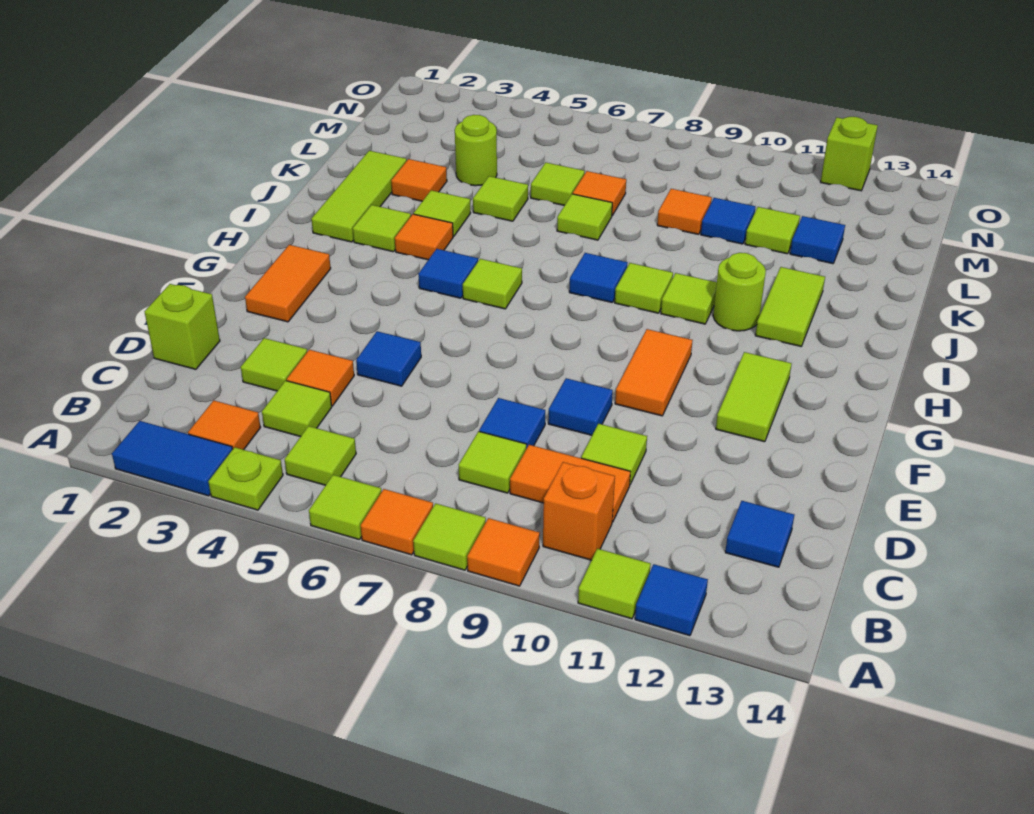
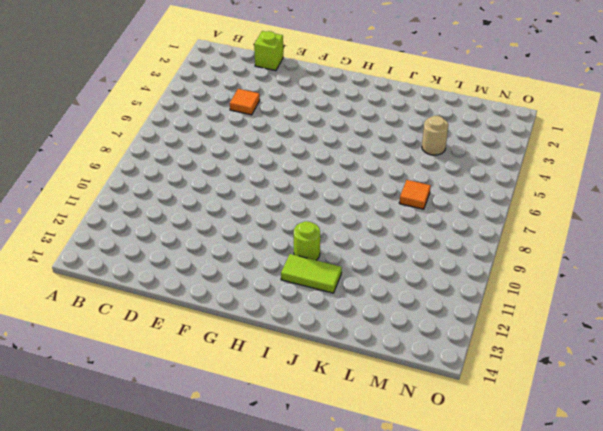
tan 1x1 round brick [422,116,448,155] -> lime 1x1 round brick [455,115,497,186]
none -> blue 1x2 tile [112,421,233,496]
none -> lime 1x1 plate [208,447,283,510]
none -> lime 1x1 tile [309,475,381,540]
none -> orange 1x1 tile [361,489,433,555]

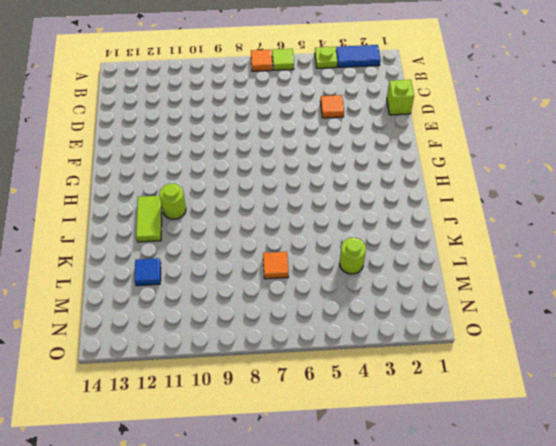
none -> lime 1x1 tile [413,503,486,570]
none -> orange 1x1 tile [467,518,540,586]
none -> lime 1x1 tile [578,549,651,619]
none -> blue 1x1 tile [635,564,708,636]

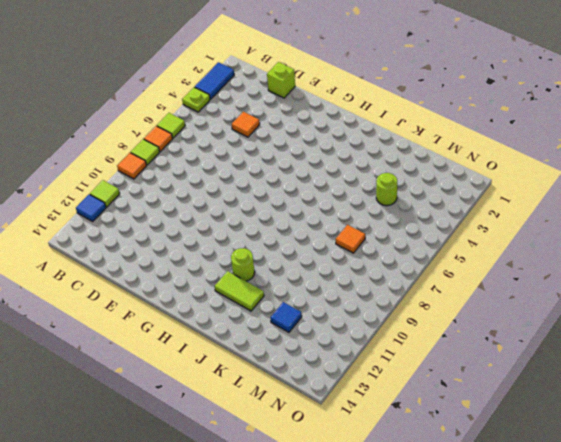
none -> orange 1x1 tile [188,400,261,450]
none -> lime 1x1 tile [284,426,356,485]
none -> orange 1x1 brick [543,462,615,560]
none -> lime 1x1 tile [262,381,332,437]

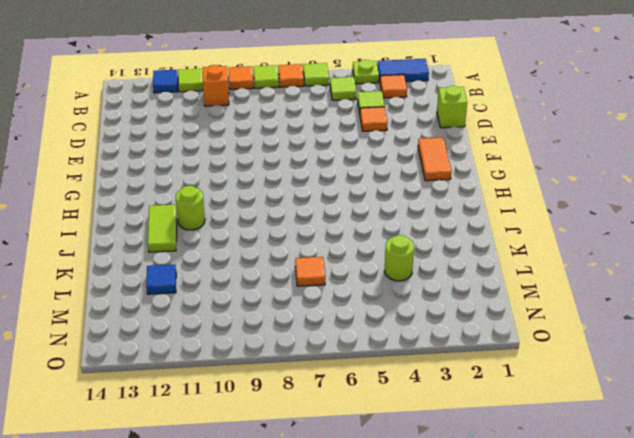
none -> lime 1x1 tile [459,431,526,493]
none -> orange 1x2 tile [510,445,630,522]
none -> blue 1x1 tile [725,501,794,567]
none -> lime 1x1 tile [241,338,307,391]

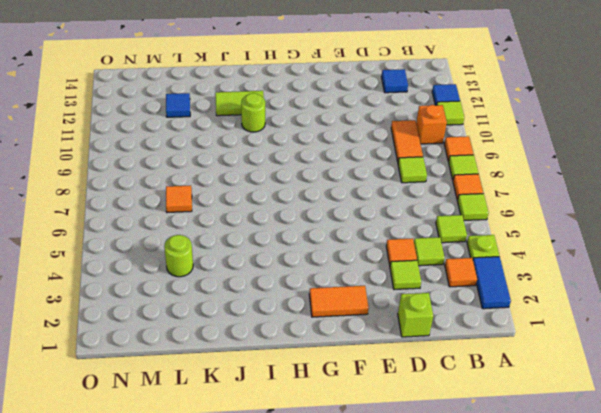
none -> blue 1x1 tile [479,398,545,449]
none -> lime 1x1 tile [581,424,647,484]
none -> blue 1x1 tile [356,331,421,386]
none -> blue 1x1 tile [548,378,613,435]

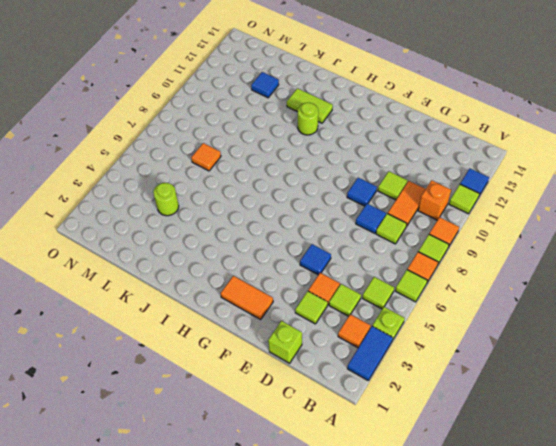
none -> blue 1x1 tile [725,501,794,567]
none -> orange 1x2 tile [615,329,693,416]
none -> lime 1x2 tile [716,352,792,442]
none -> blue 1x1 tile [418,249,478,298]

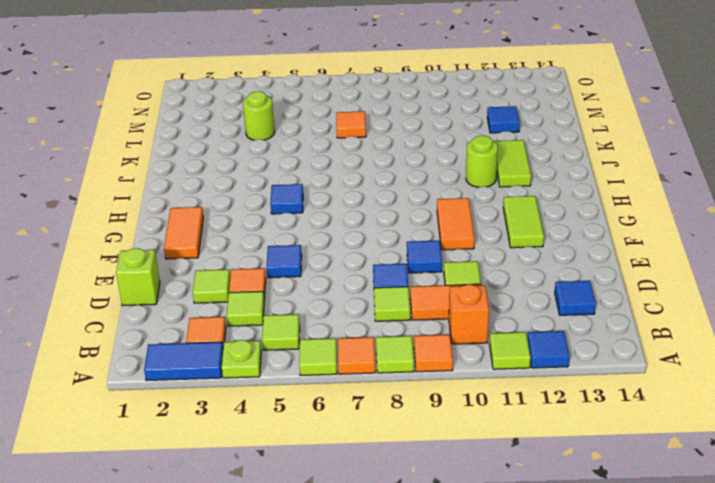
none -> lime 1x1 tile [463,259,522,309]
none -> lime 1x3 tile [311,151,407,242]
none -> lime 1x1 tile [353,205,411,252]
none -> orange 1x1 tile [395,214,453,260]

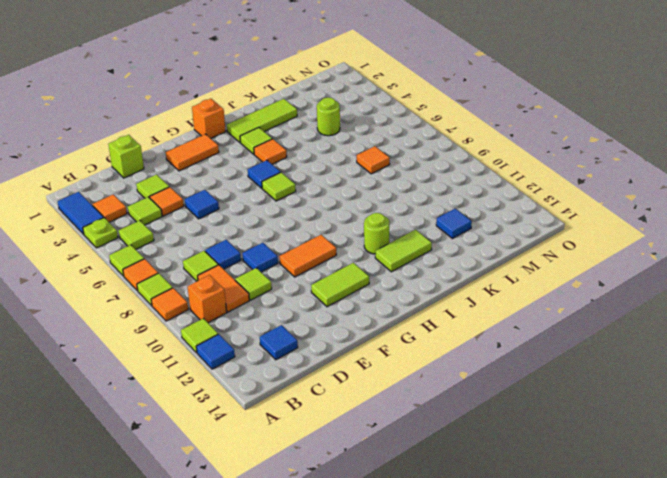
orange 1x1 brick [192,99,226,138] -> none
none -> blue 1x1 tile [569,253,627,303]
none -> lime 1x1 tile [615,263,673,313]
none -> lime 1x1 tile [661,273,717,324]
none -> lime 1x1 tile [414,190,470,236]

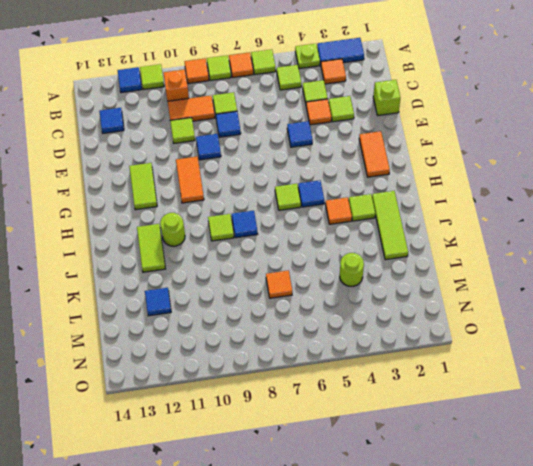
none -> lime 1x1 tile [661,273,717,324]
none -> lime 1x1 tile [414,190,470,236]
none -> orange 1x1 tile [391,159,447,201]
none -> lime 1x1 tile [473,176,528,221]

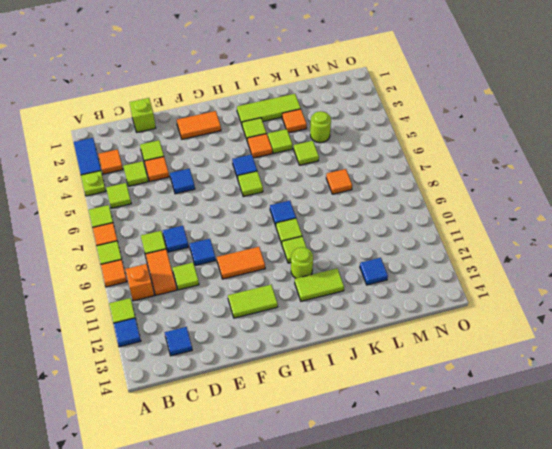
none -> lime 1x1 tile [557,194,612,240]
none -> lime 1x1 tile [531,163,585,206]
none -> orange 1x1 tile [657,189,712,234]
none -> blue 1x1 tile [701,198,755,244]

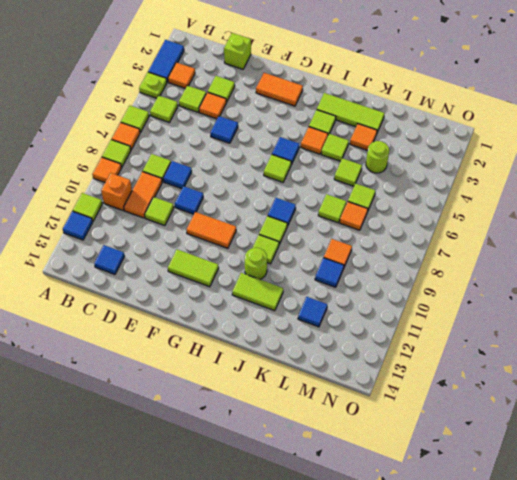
none -> lime 1x1 tile [745,207,800,254]
none -> lime 1x1 brick [821,117,878,191]

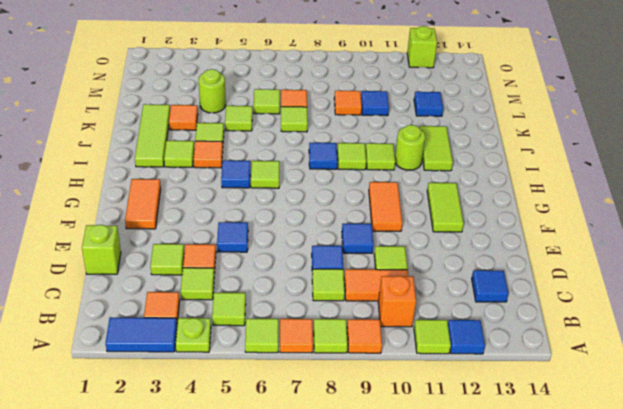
none -> lime 1x1 tile [745,207,800,254]

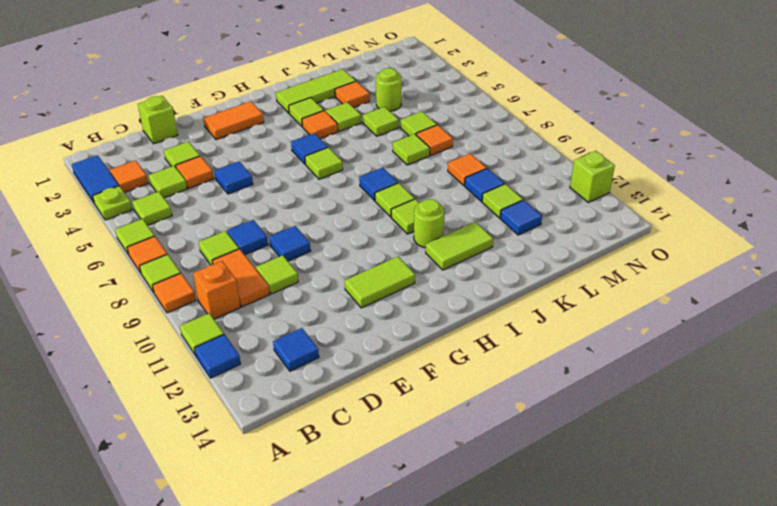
none -> orange 1x2 tile [615,329,693,416]

